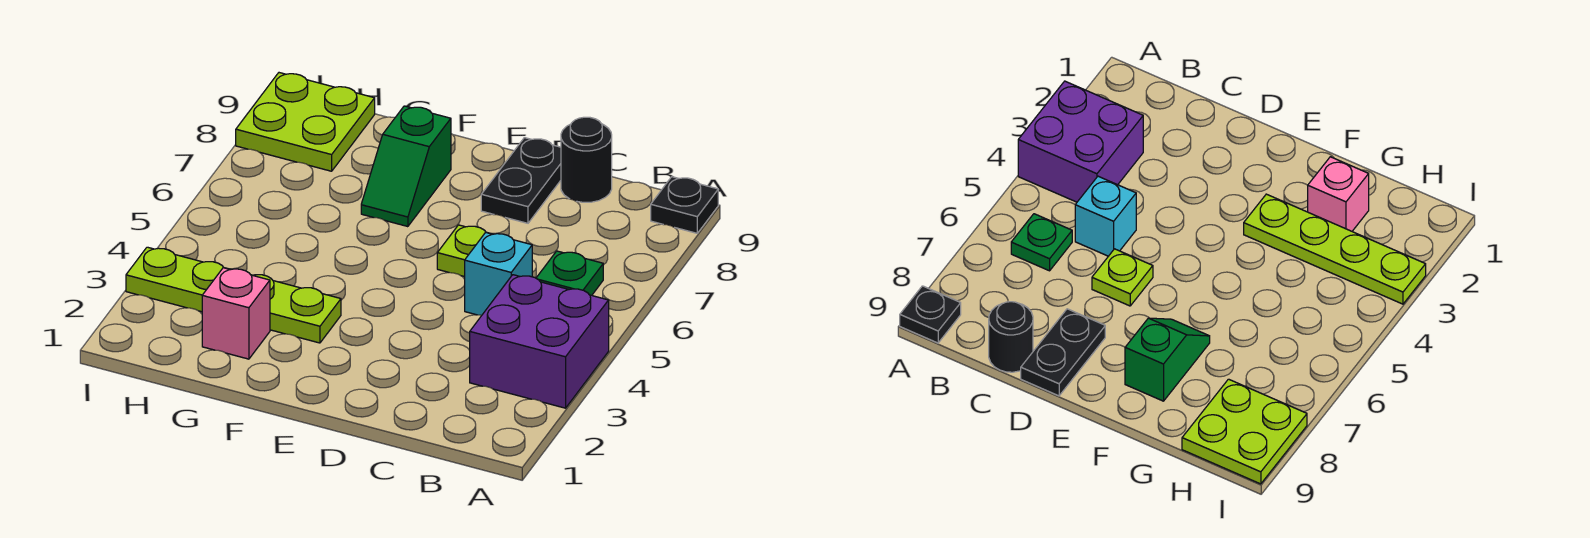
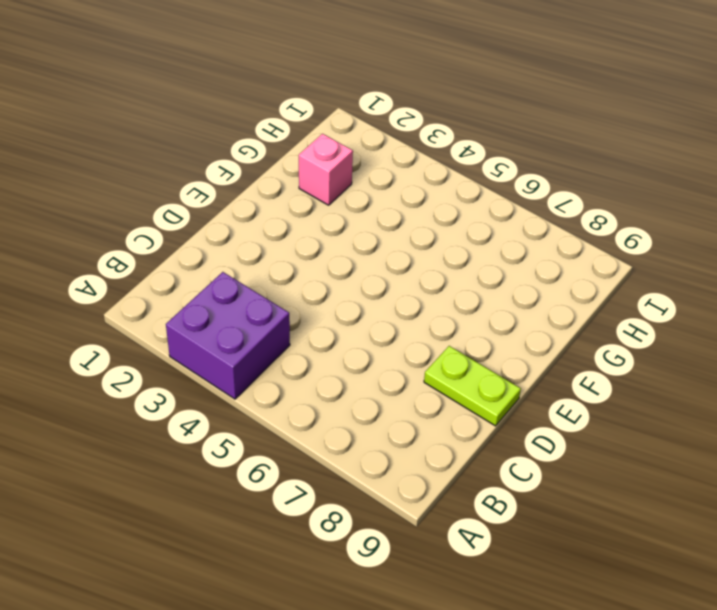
lime 1x2 plate [424,346,521,426] -> black 1x2 plate [481,138,561,223]
none -> black 1x1 plate [651,177,718,233]
none -> green 1x1 plate [536,251,603,295]

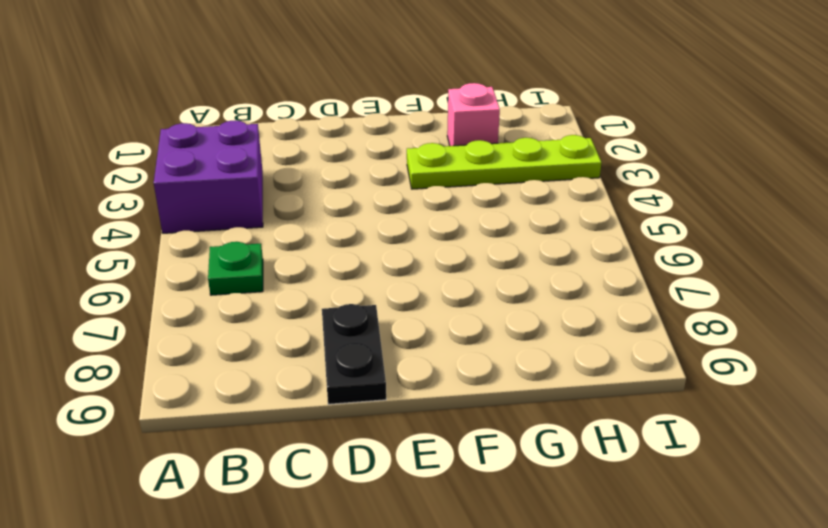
none -> black 1x1 plate [651,177,718,233]
none -> cyan 1x1 brick [465,232,532,315]

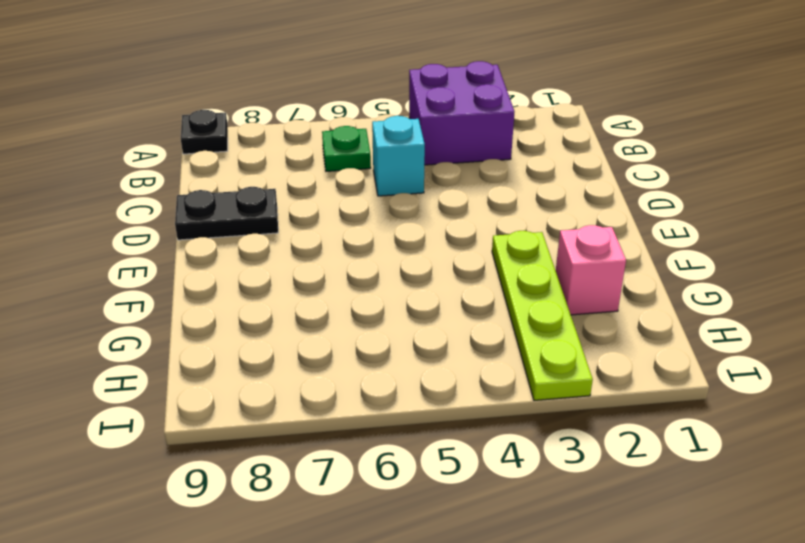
none -> black 1x1 round brick [561,117,612,202]
none -> lime 1x1 plate [437,225,491,277]

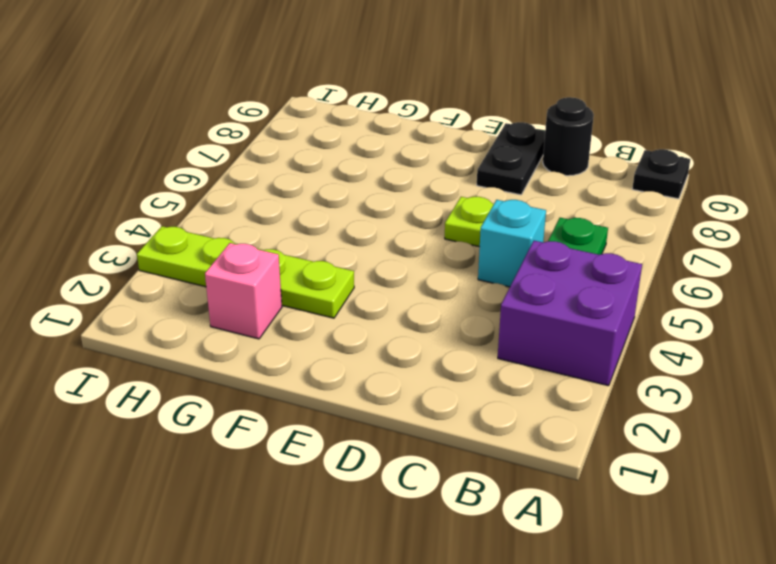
none -> green 1x2 slope [361,106,451,227]
none -> lime 2x2 plate [236,73,375,171]

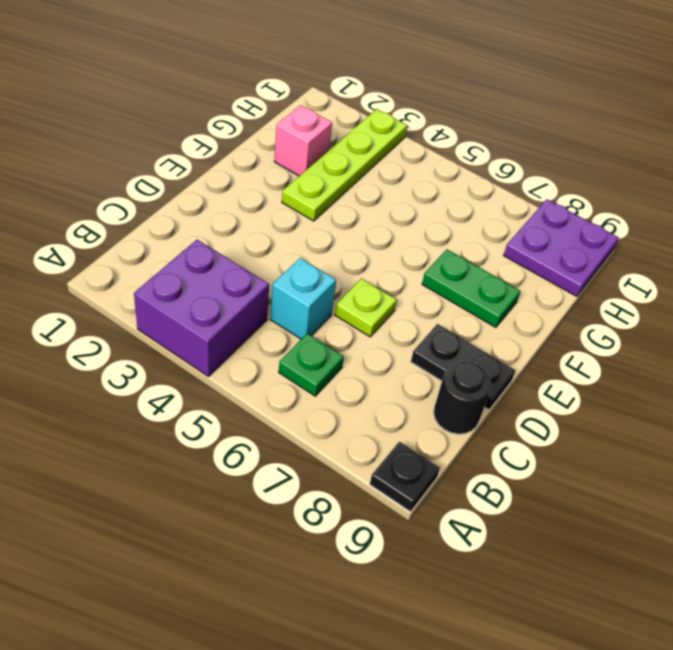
green 1x2 plate [422,250,520,327] -> green 1x2 slope [361,106,451,227]
purple 2x2 plate [504,199,619,296] -> lime 2x2 plate [236,73,375,171]

